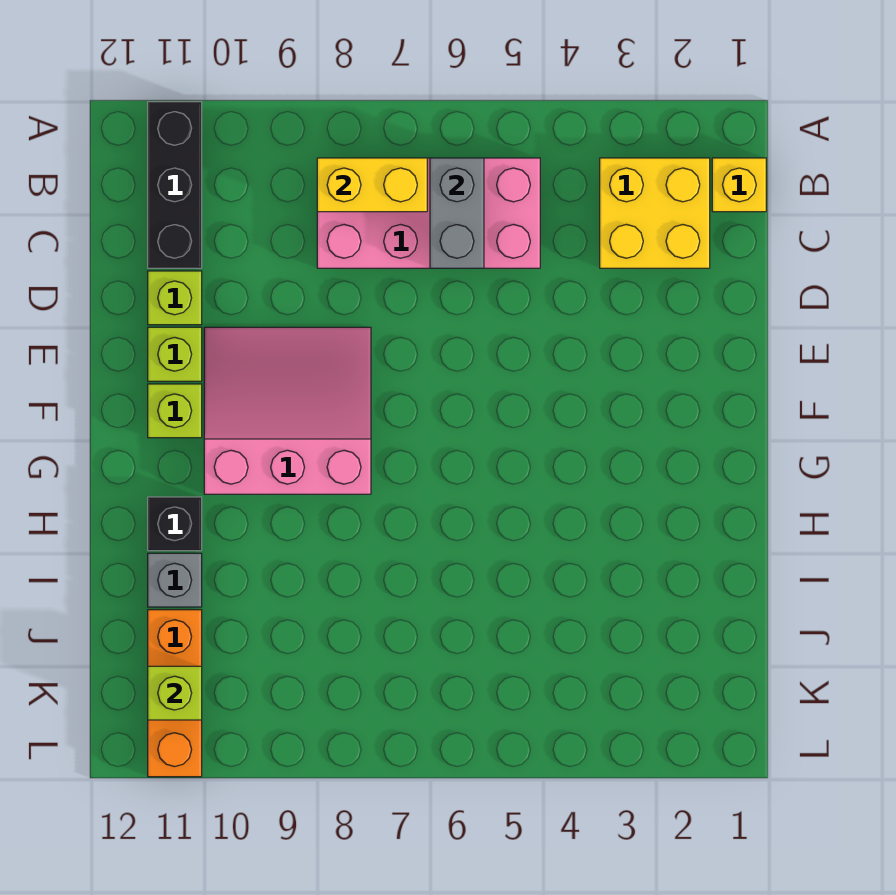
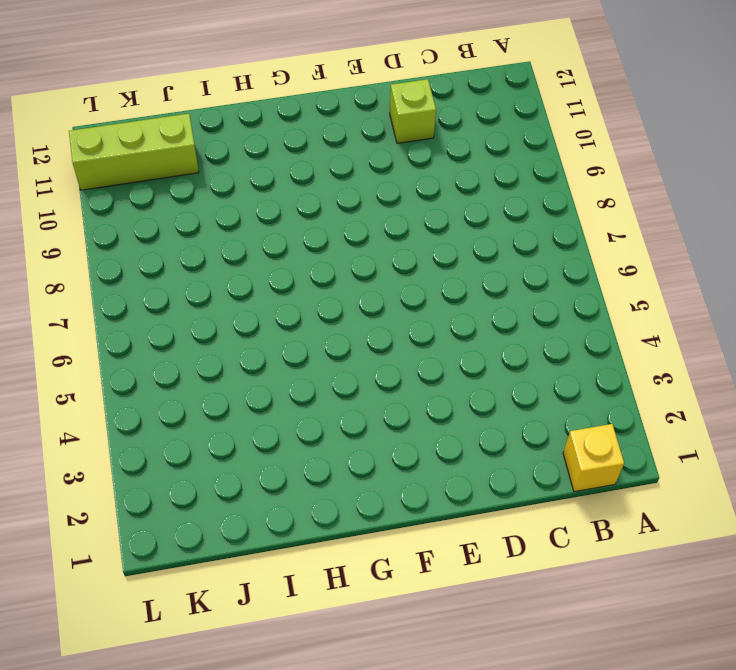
lime 1x3 brick [69,114,199,190] -> orange 1x3 brick [148,610,202,777]
none -> black 1x3 brick [148,102,202,268]
none -> yellow 2x2 brick [600,158,710,268]
none -> pink 2x4 brick [317,158,540,268]

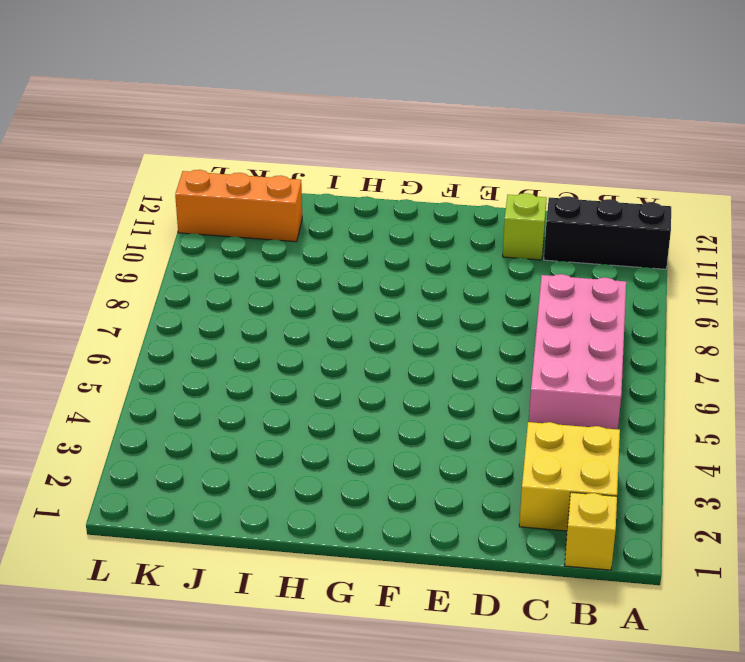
none -> pink 3x3 slope [204,327,371,494]
none -> lime 1x1 brick [148,327,202,381]
none -> lime 1x1 brick [148,384,202,438]

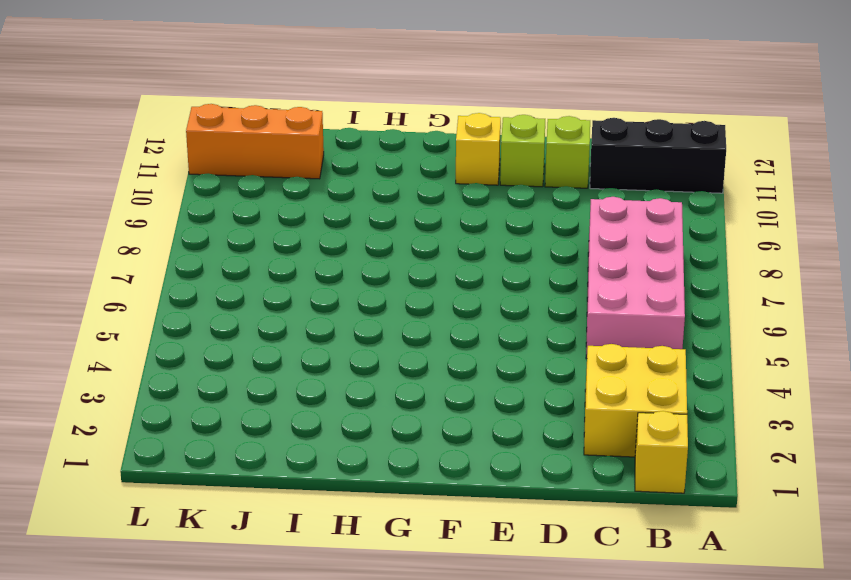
yellow 1x1 brick [456,113,501,185] -> lime 1x1 brick [148,384,202,438]
none -> pink 3x3 slope [204,327,371,494]
none -> black 1x1 brick [148,497,202,551]
none -> grey 1x1 brick [148,553,202,607]

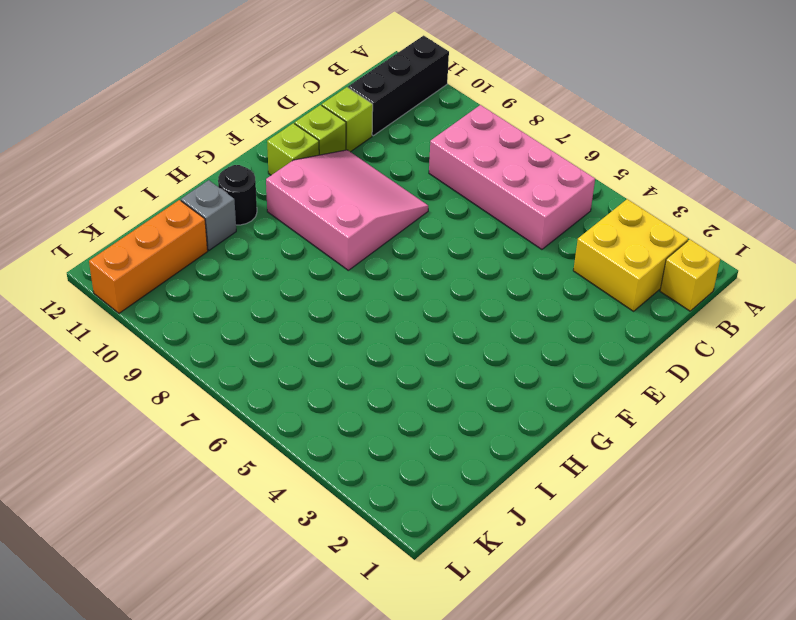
black 1x1 round brick [218,165,257,225] -> black 1x1 brick [148,497,202,551]
none -> grey 1x2 brick [430,158,484,268]
none -> yellow 1x2 brick [317,158,427,212]
none -> lime 1x1 brick [148,666,202,720]

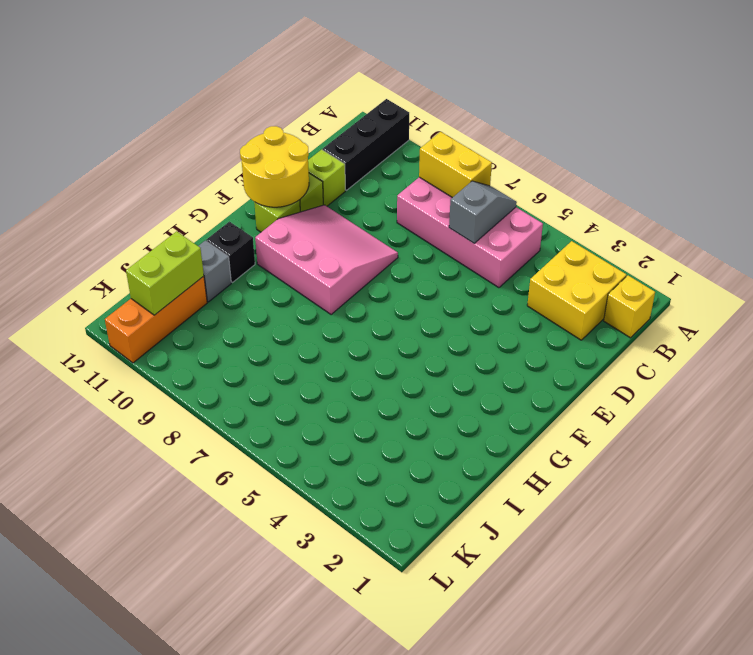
grey 1x2 slope [449,181,517,243] -> grey 1x2 brick [430,158,484,268]
yellow 2x2 round brick [240,126,309,207] -> none
lime 1x2 brick [126,231,204,315] -> lime 1x1 brick [148,666,202,720]

